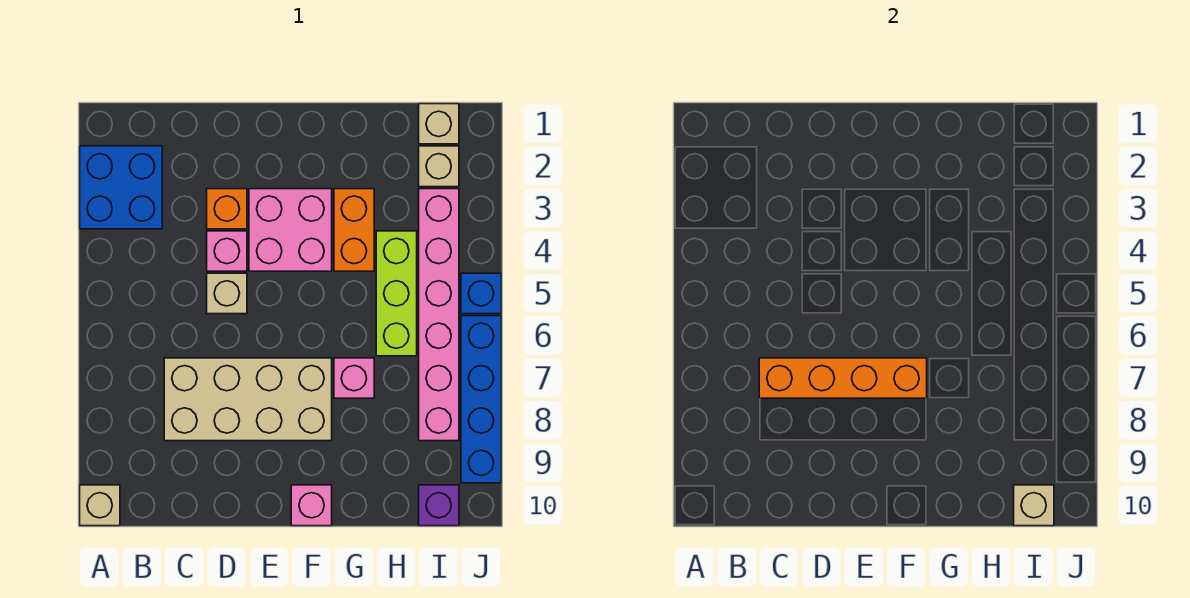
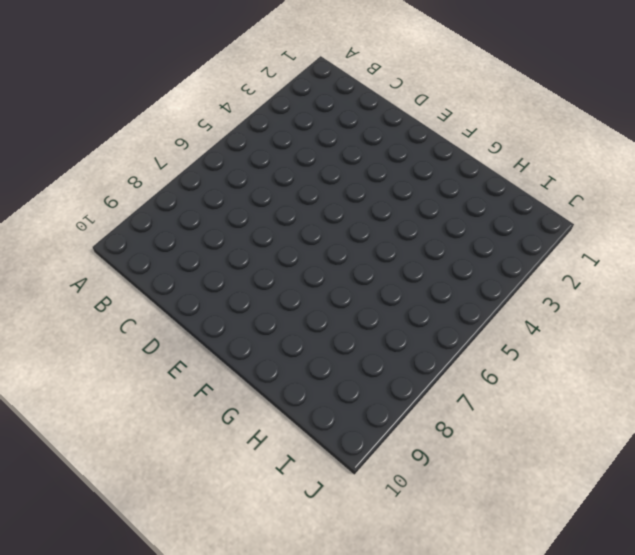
none -> blue 2x2 brick [80,146,162,229]
none -> tan 1x1 brick [80,485,120,526]
none -> tan 2x4 brick [164,358,332,441]

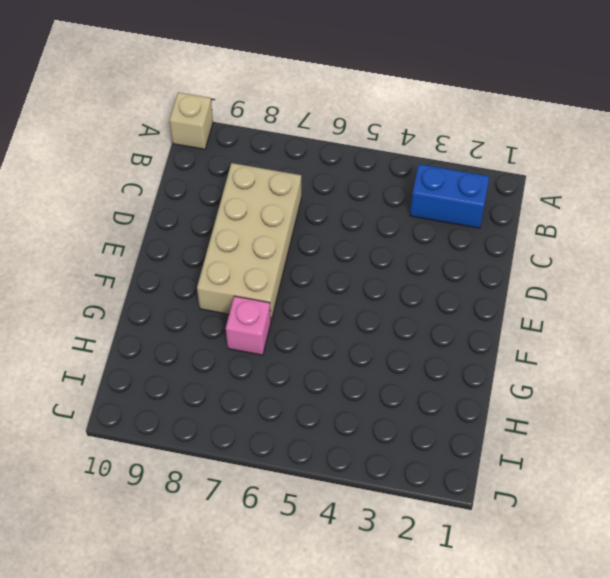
blue 1x2 brick [410,164,489,228] -> blue 2x2 brick [80,146,162,229]
none -> orange 1x1 brick [207,189,247,229]
none -> pink 1x1 brick [207,231,247,271]
none -> tan 1x1 brick [207,273,247,314]

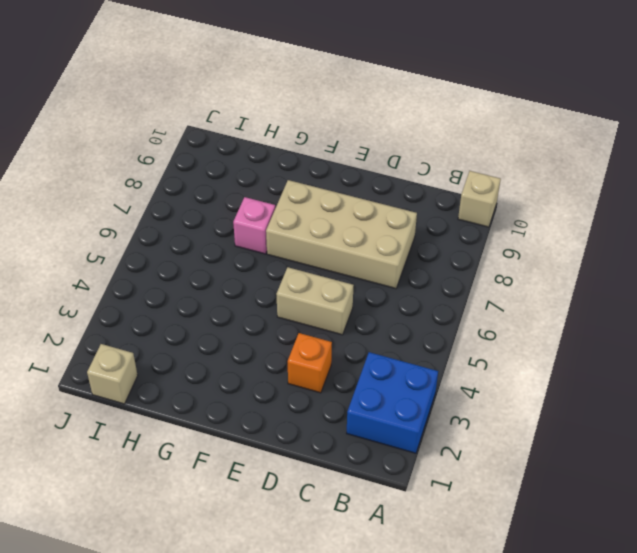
tan 1x2 brick [276,267,354,335] -> tan 1x1 brick [207,273,247,314]
none -> pink 1x1 brick [207,231,247,271]
none -> pink 2x2 brick [249,189,332,271]
none -> pink 1x1 brick [291,485,332,526]

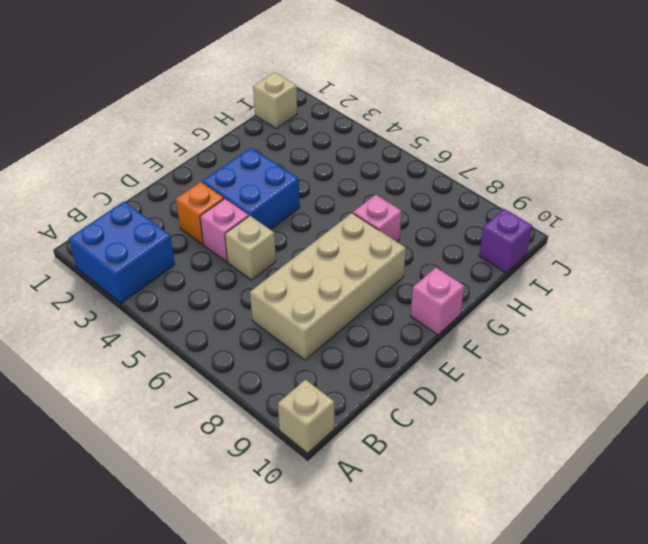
blue 2x2 brick [202,148,300,230] -> pink 2x2 brick [249,189,332,271]
none -> orange 1x2 brick [334,189,374,271]
none -> lime 1x3 brick [376,231,417,356]
none -> tan 1x1 brick [419,146,459,187]

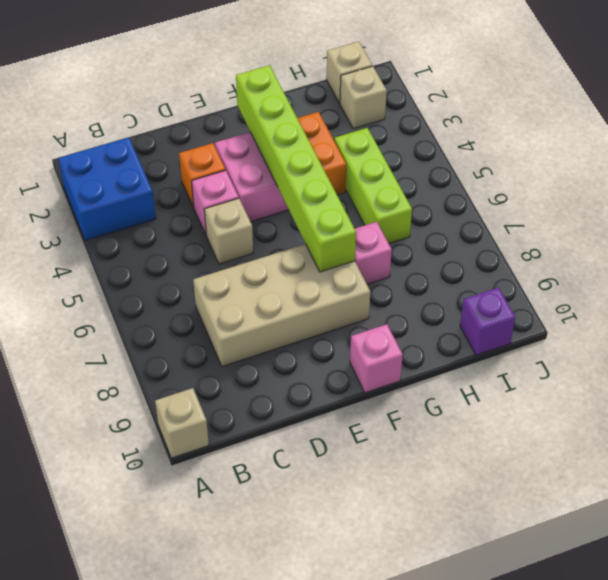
lime 1x6 brick [236,65,356,272] -> orange 1x4 brick [759,358,927,398]
none -> pink 1x6 brick [419,189,459,441]
none -> blue 1x1 brick [461,273,501,314]
none -> blue 1x4 brick [461,316,501,483]

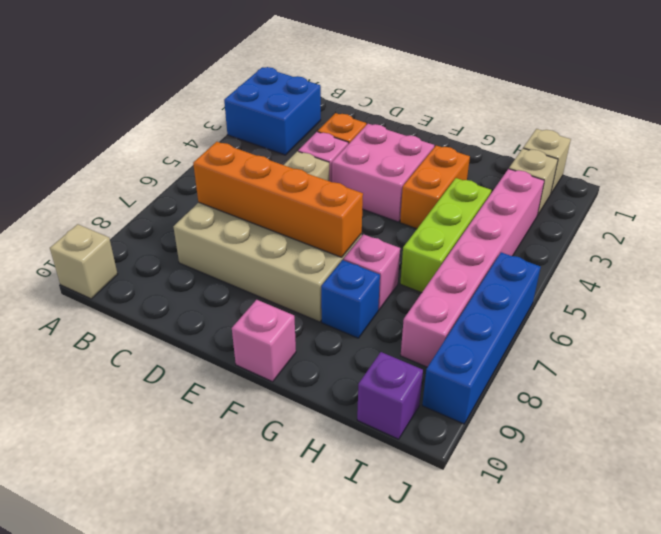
blue 1x1 brick [321,260,380,338] -> blue 1x1 brick moved to [461,273,501,314]
none -> tan 1x1 brick [1014,485,1054,526]

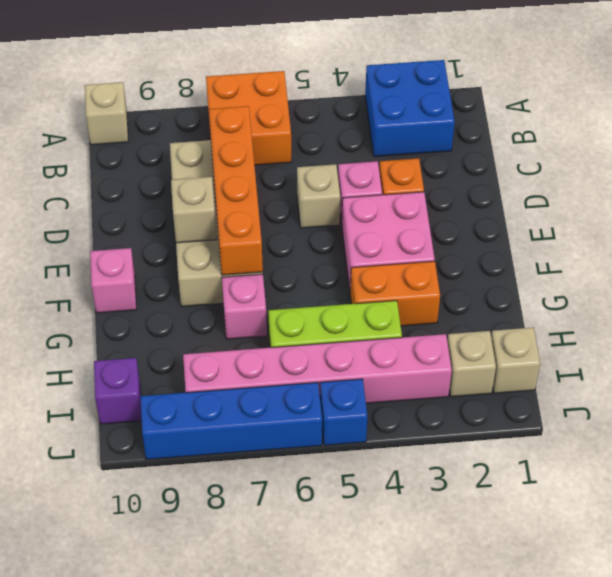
orange 2x2 brick [206,71,291,165] -> none
tan 1x1 brick [171,177,217,243] -> tan 1x1 brick moved to [1014,485,1054,526]

